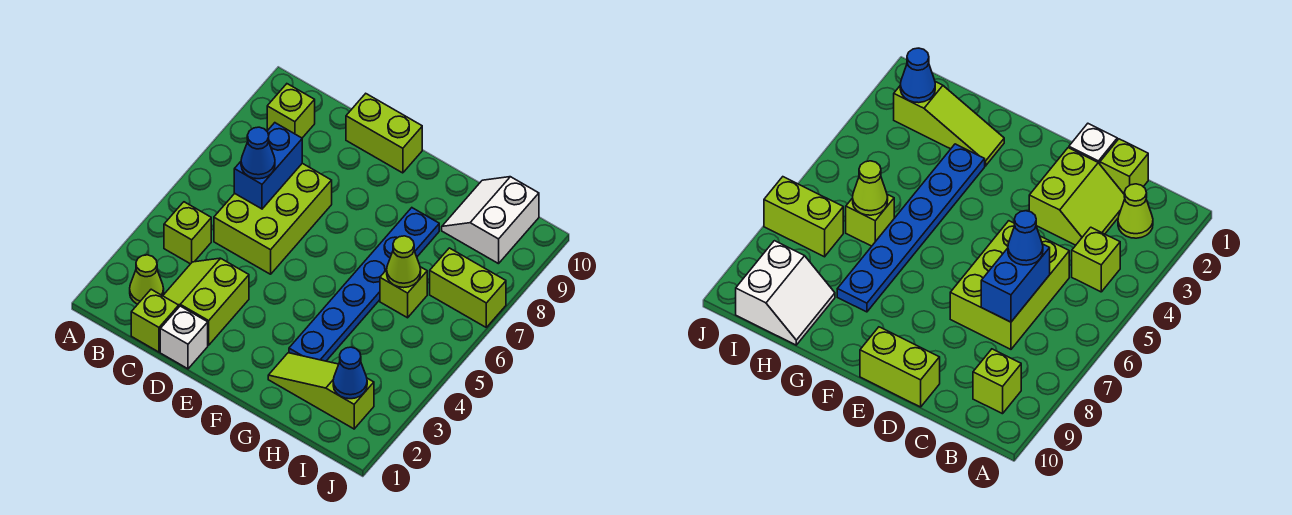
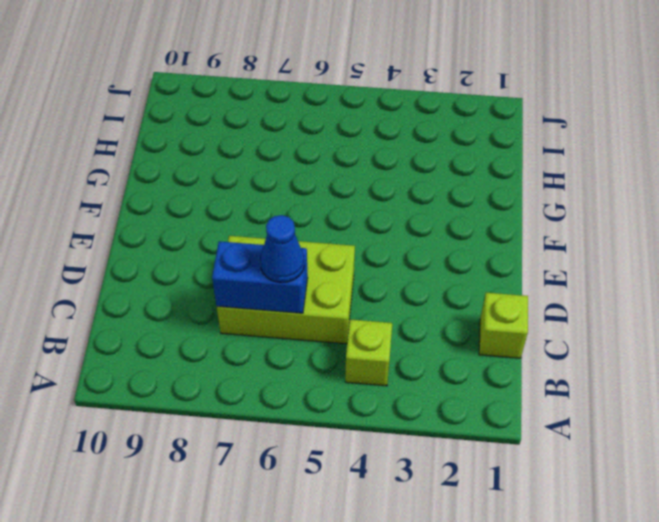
none -> lime 1x1 cone [130,255,164,304]
none -> lime 1x1 brick [267,84,315,138]
none -> lime 2x2 slope [163,258,249,345]

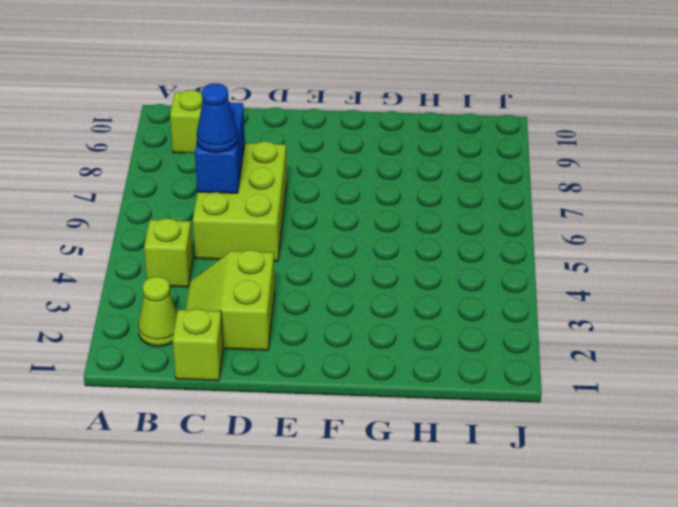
none -> white 1x1 brick [160,306,208,369]
none -> lime 1x2 brick [346,94,422,173]
none -> lime 1x3 slope [268,353,374,429]

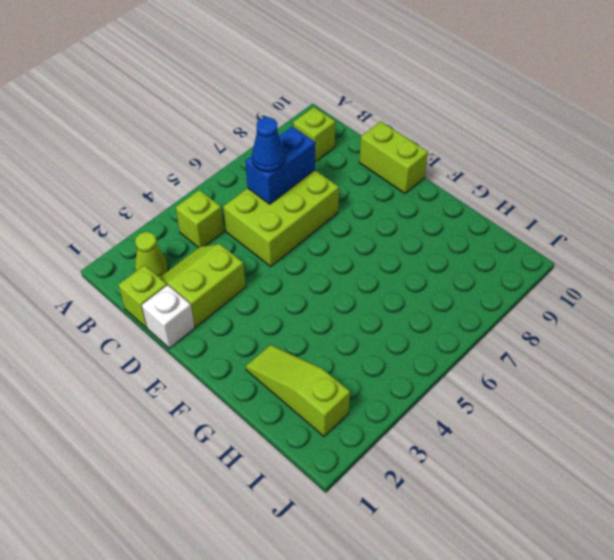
none -> blue 1x6 plate [289,208,439,361]
none -> lime 1x1 brick [380,267,427,318]
none -> white 2x2 slope [442,177,539,264]

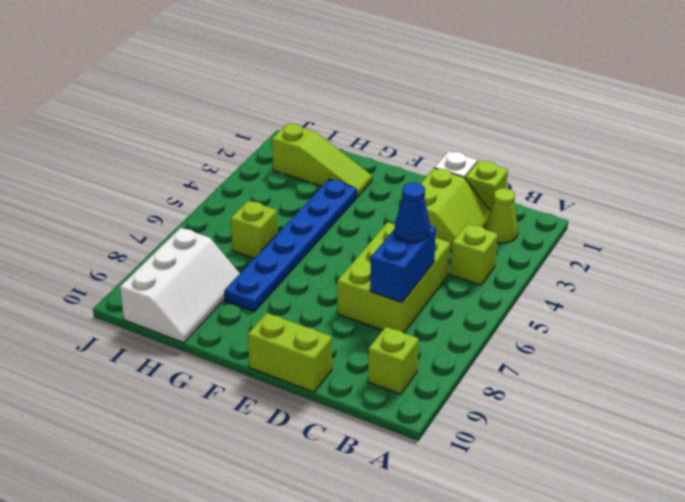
white 2x3 slope [120,228,240,343] -> white 2x2 slope [442,177,539,264]
none -> lime 1x2 brick [430,248,506,327]
none -> lime 1x1 cone [387,236,421,288]
none -> blue 1x1 cone [333,347,367,399]

